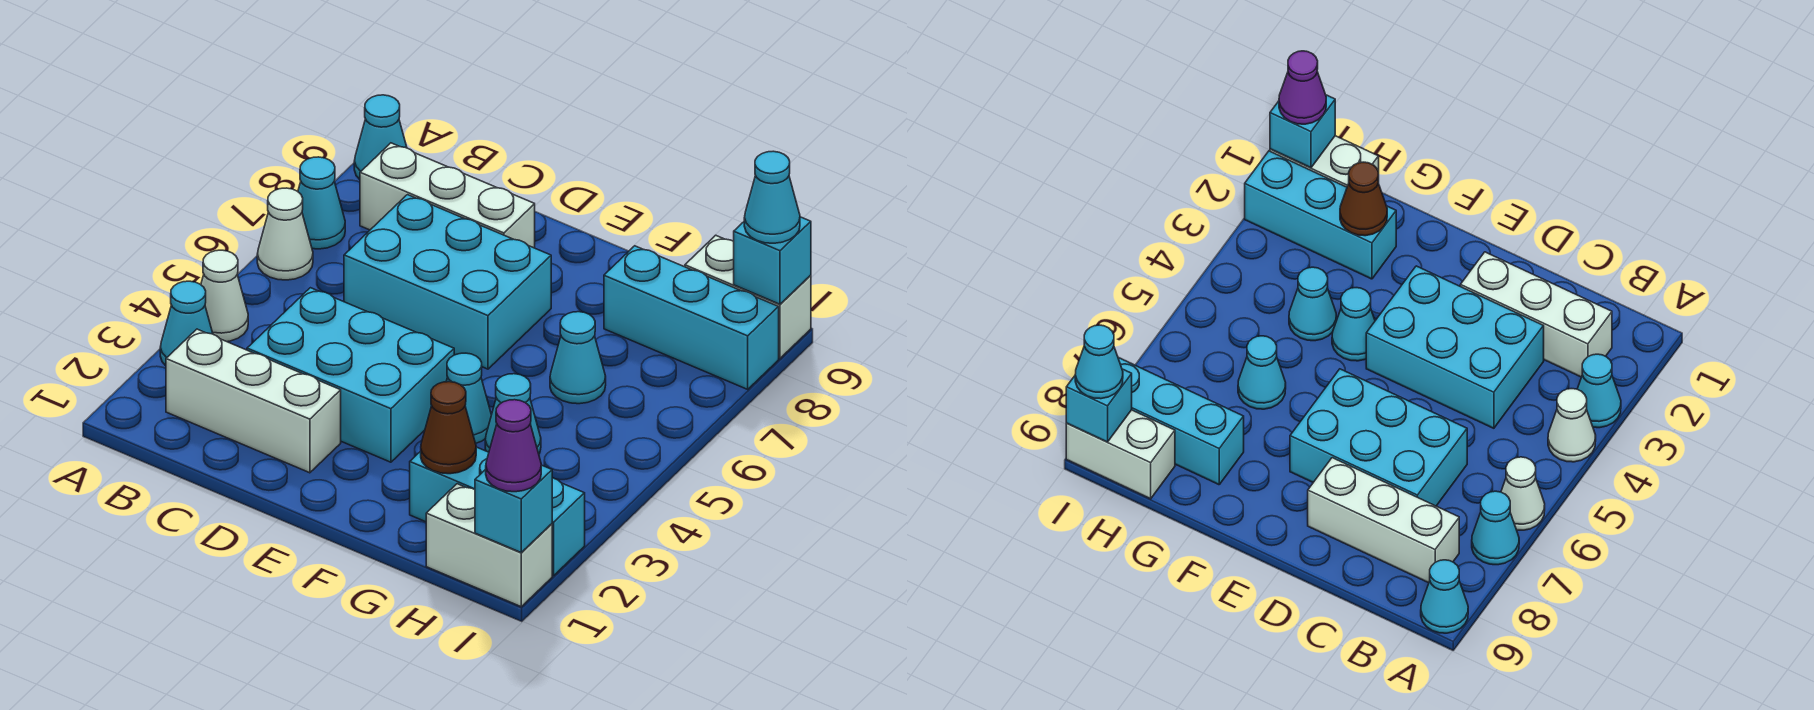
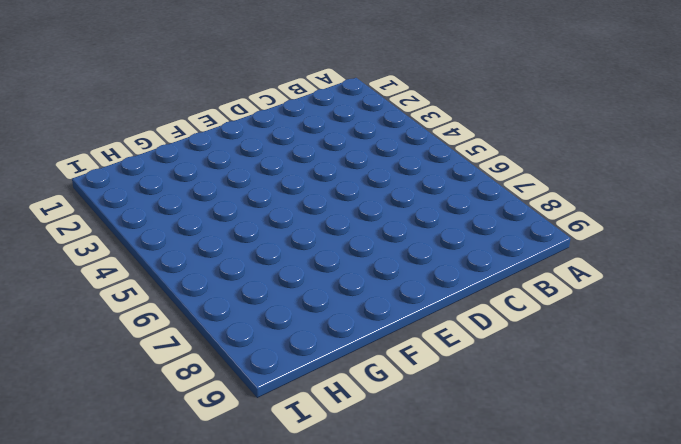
none -> cyan 1x1 cone [160,281,213,366]
none -> white 1x1 cone [201,250,248,342]
none -> white 1x1 cone [257,188,313,280]

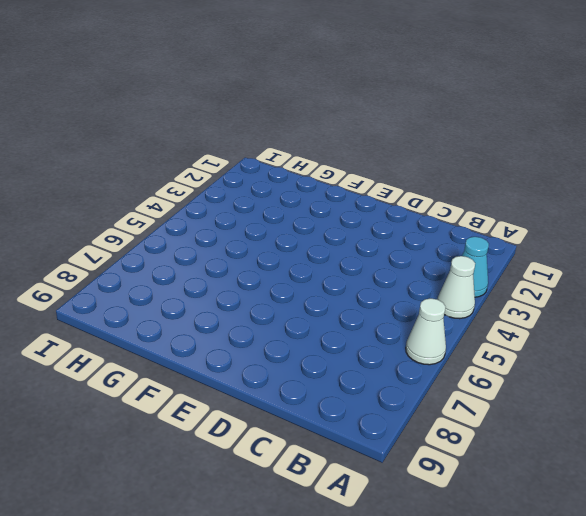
none -> cyan 1x1 cone [298,157,345,249]
none -> cyan 1x1 cone [354,95,407,179]
none -> white 1x3 brick [166,329,341,473]

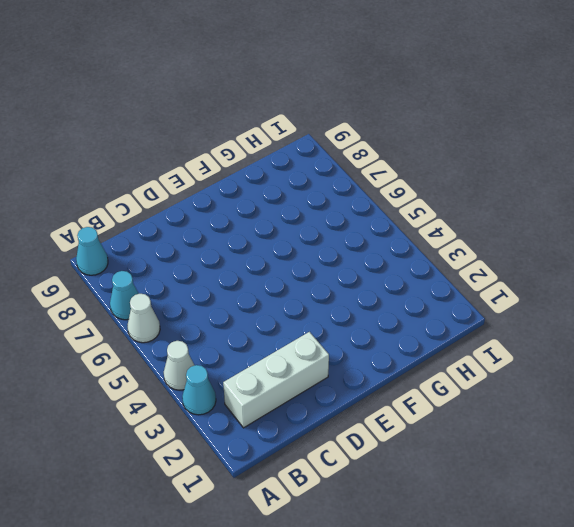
none -> white 1x3 brick [360,143,535,248]
none -> cyan 2x3 brick [247,288,454,462]
none -> cyan 2x3 brick [344,195,551,369]

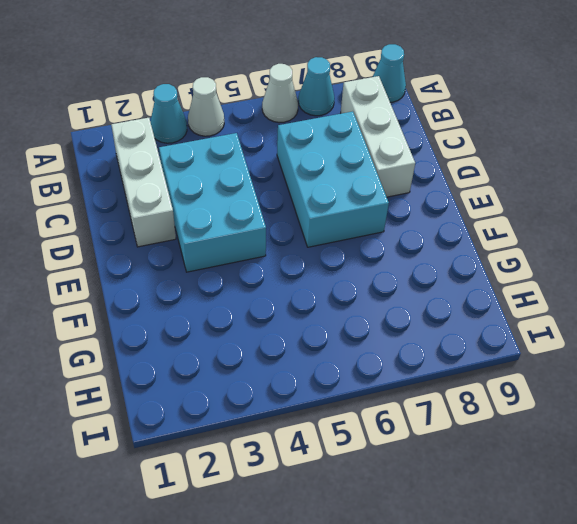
none -> cyan 1x1 cone [446,353,491,443]
none -> cyan 1x3 brick [410,447,585,576]
none -> cyan 1x1 cone [485,374,541,454]

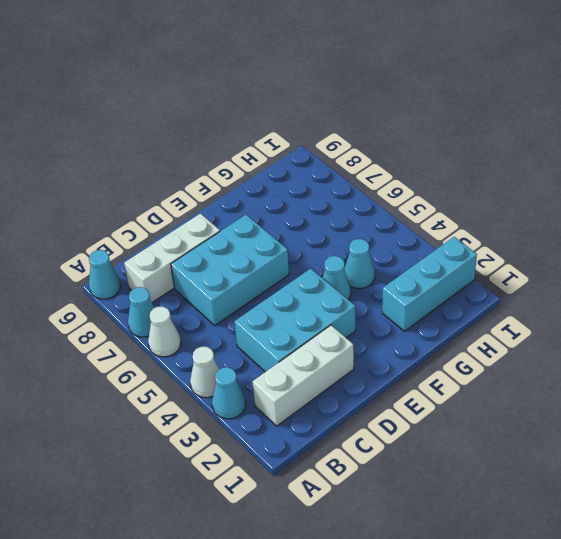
none -> cyan 1x1 cone [550,312,606,404]
none -> cyan 1x3 brick [604,246,779,389]
none -> white 1x2 brick [426,484,552,607]

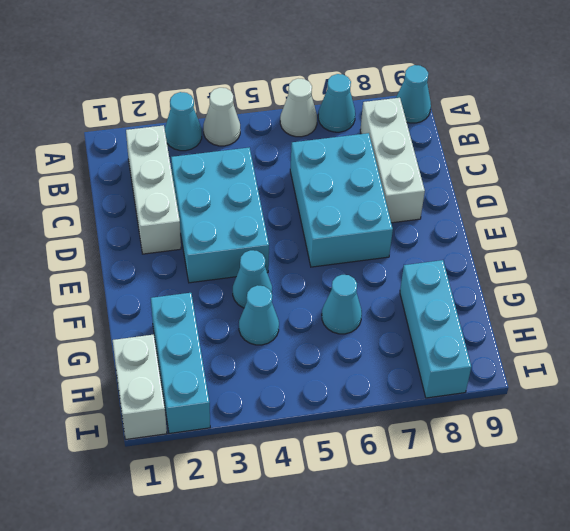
none -> white 1x2 brick [685,235,811,358]
none -> brown 1x1 cone [421,382,476,474]
none -> cyan 1x1 brick [475,465,552,552]

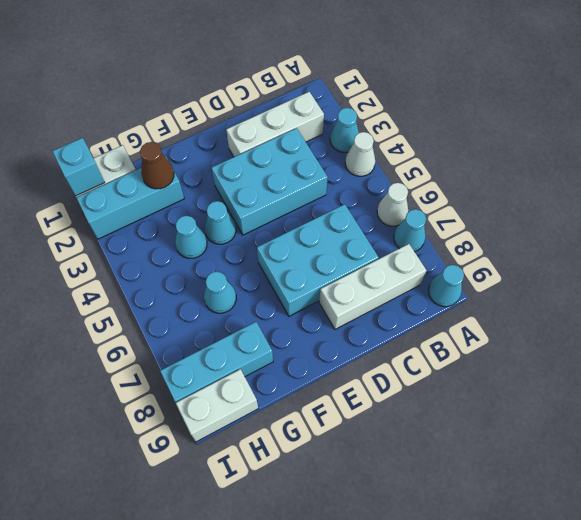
none -> cyan 1x1 brick [734,217,811,304]
none -> purple 1x1 cone [486,400,541,492]
none -> cyan 1x1 cone [744,151,800,243]

